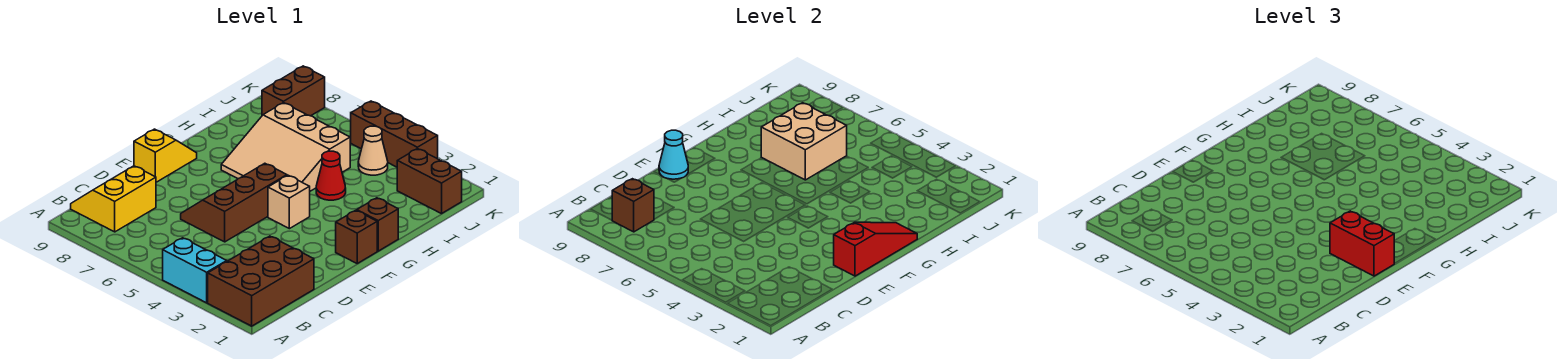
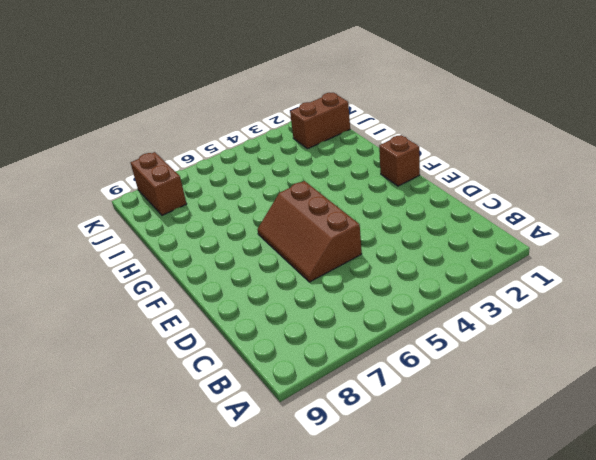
none -> brown 2x3 brick [208,236,314,326]
none -> cyan 1x2 brick [163,238,227,303]
none -> yellow 2x2 slope [71,166,156,232]

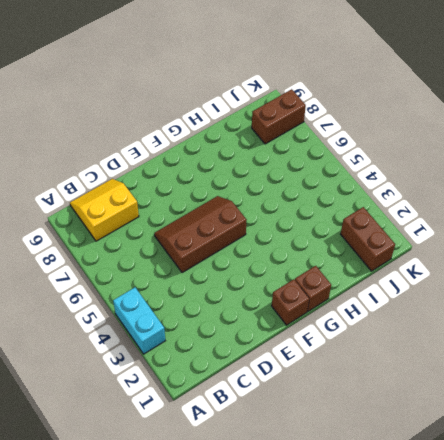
none -> brown 2x3 brick [208,236,314,326]
none -> yellow 1x2 slope [134,129,197,182]
none -> tan 1x1 brick [268,175,310,229]

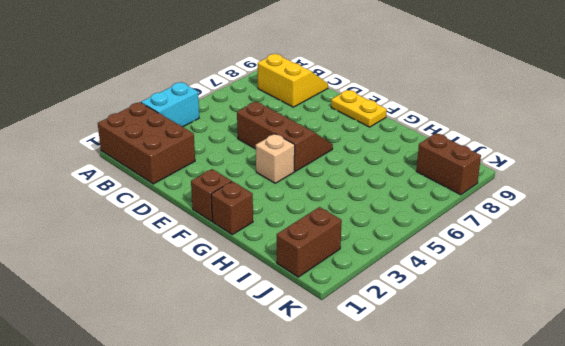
yellow 1x2 plate [331,90,387,127] -> yellow 1x2 slope [134,129,197,182]
none -> tan 3x3 slope [221,103,350,191]
none -> red 1x1 cone [316,151,346,200]
none -> tan 1x1 cone [358,126,388,175]

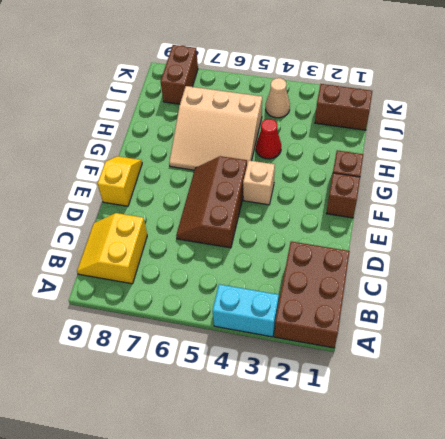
none -> brown 1x3 brick [351,101,438,167]
none -> brown 1x1 brick [612,179,654,232]
none -> red 1x3 slope [834,222,917,276]

